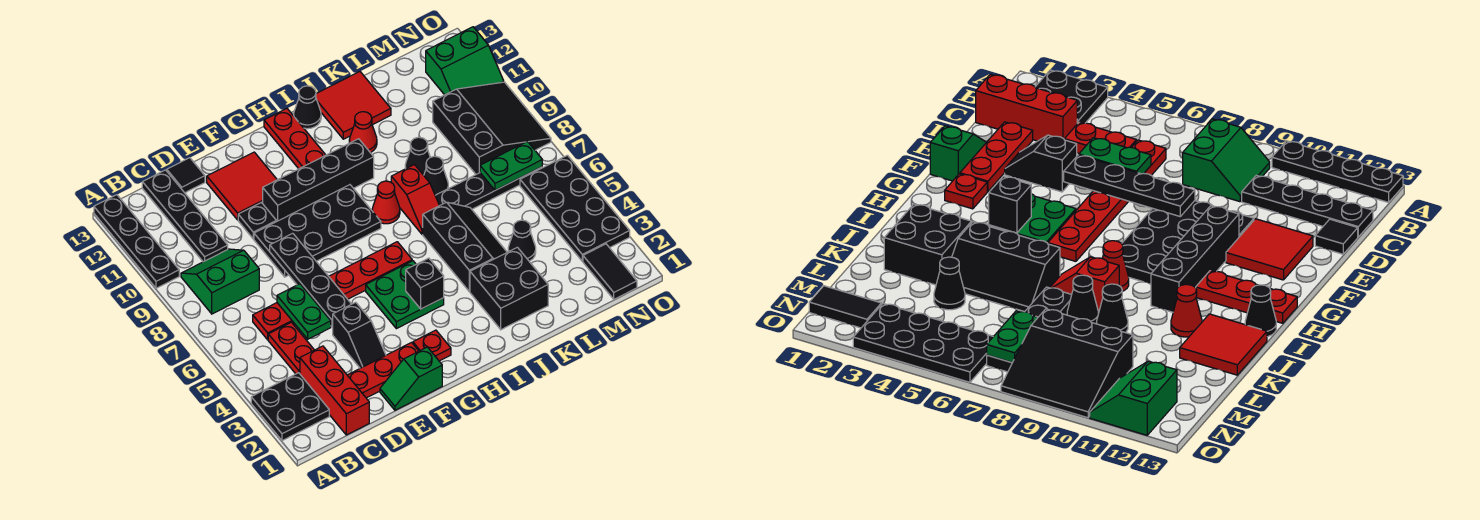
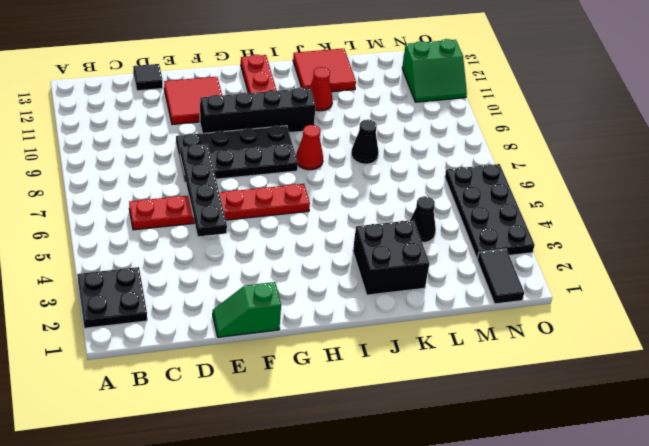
none -> black 1x4 plate [94,195,179,288]
none -> green 2x2 slope [181,249,259,314]
none -> red 1x3 brick [300,346,369,435]
none -> red 1x2 plate [268,322,314,374]

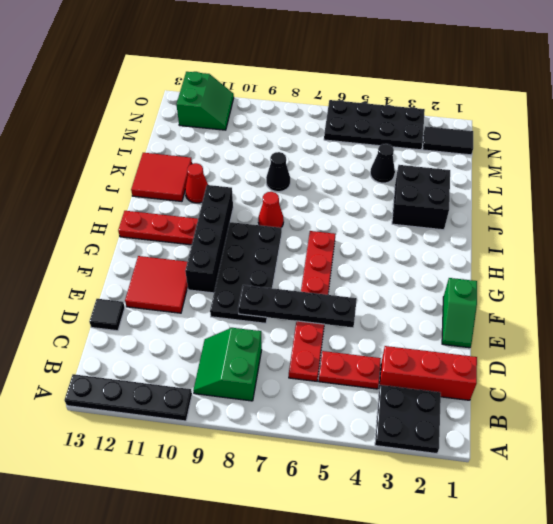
none -> black 1x4 plate [142,170,228,262]
none -> red 1x3 plate [347,343,418,398]
none -> black 1x2 slope [333,302,386,368]
none -> black 1x1 plate [238,202,276,239]

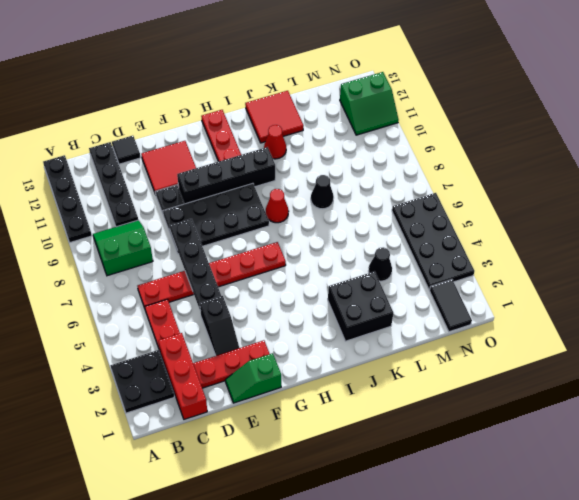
none -> red 1x1 plate [413,330,451,361]
none -> green 2x2 plate [366,261,444,329]
none -> black 1x1 cone [294,86,321,129]
none -> black 2x3 slope [423,202,507,292]

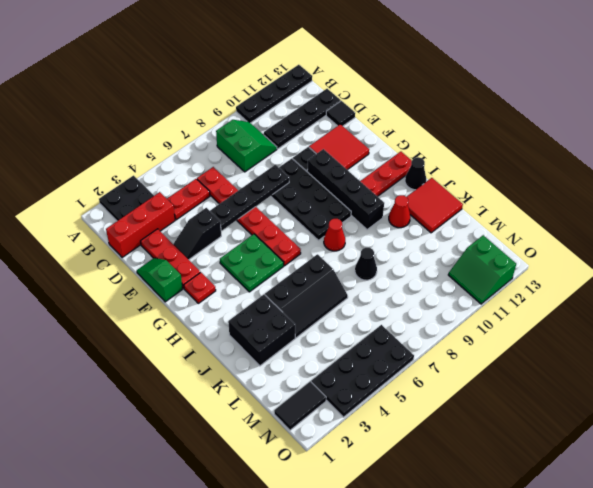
none -> red 1x2 slope [391,165,439,234]
none -> black 1x4 plate [435,167,542,209]
none -> black 1x1 cone [405,137,430,175]
none -> black 1x1 cone [508,220,536,261]

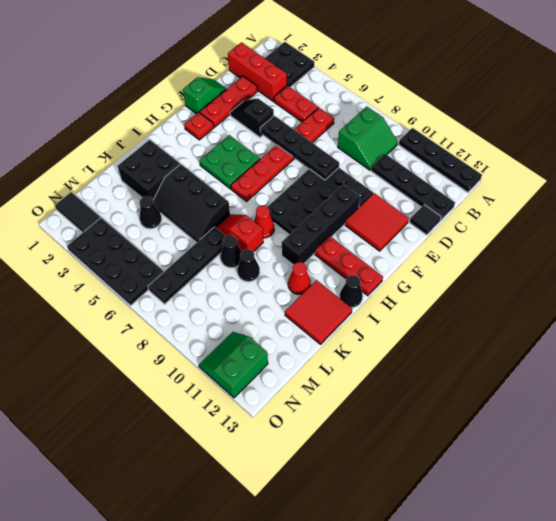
none -> black 3x3 slope [433,82,551,174]
none -> green 1x2 plate [277,284,331,339]
none -> black 1x1 brick [406,258,444,309]
none -> green 1x2 plate [480,142,542,190]

